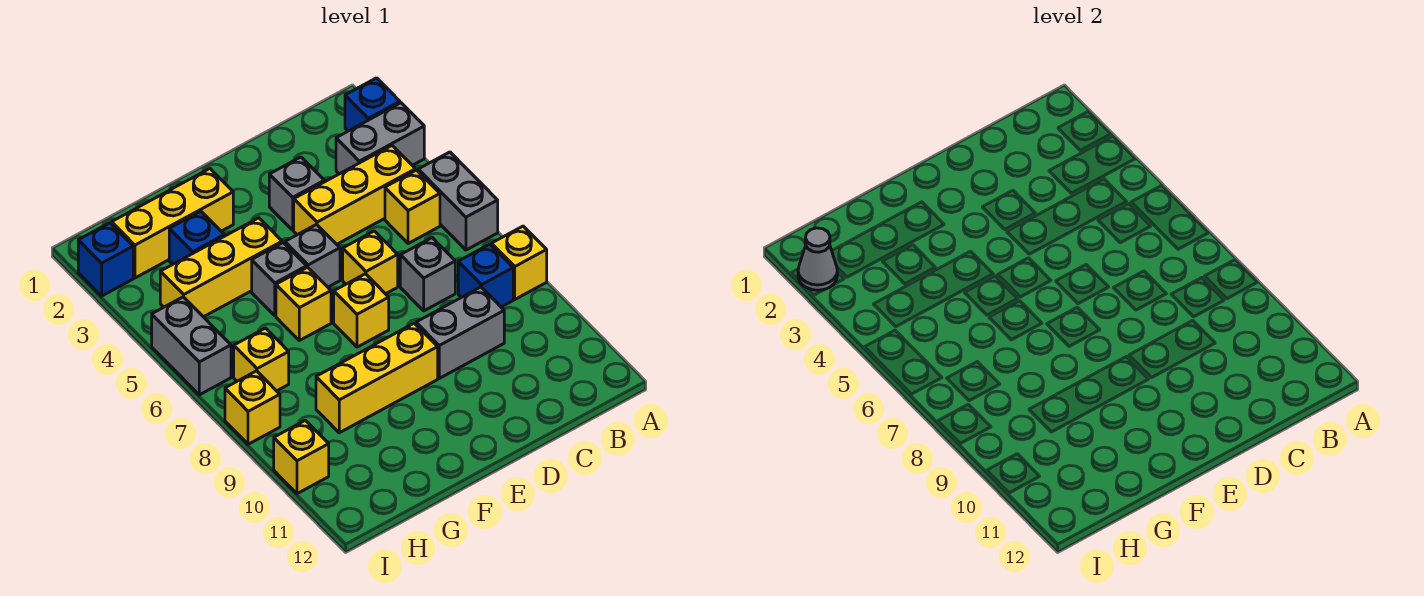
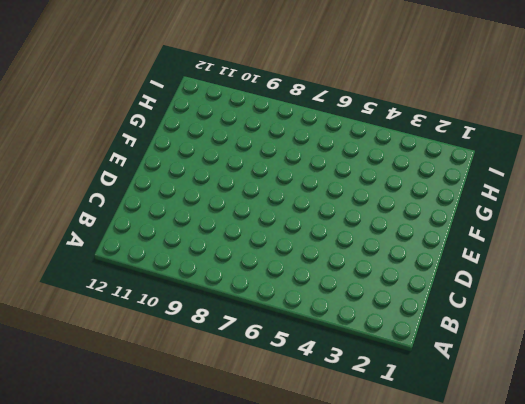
none -> blue 1x1 brick [345,78,400,131]
none -> grey 1x2 brick [336,103,424,174]
none -> grey 1x2 brick [418,152,498,250]

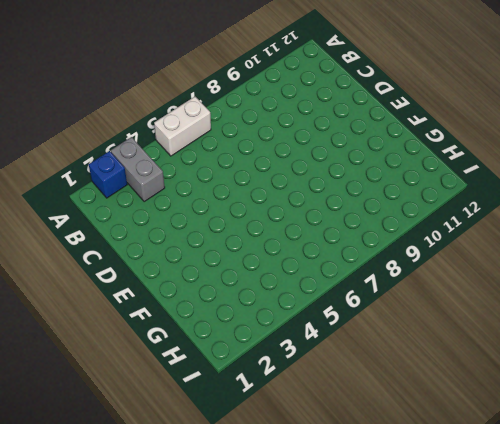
white 1x2 brick [154,97,211,156] -> grey 1x2 brick [418,152,498,250]
none -> yellow 1x1 brick [492,226,547,299]
none -> yellow 1x3 brick [294,146,415,244]
none -> yellow 1x1 brick [385,170,440,244]

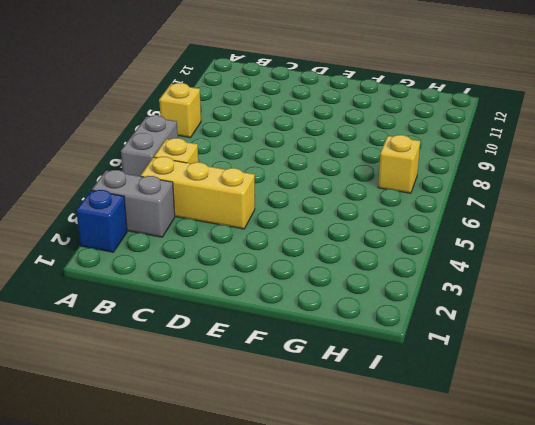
none -> blue 1x1 brick [458,244,513,307]
none -> grey 1x1 brick [400,238,455,311]
none -> grey 1x2 brick [416,287,504,378]

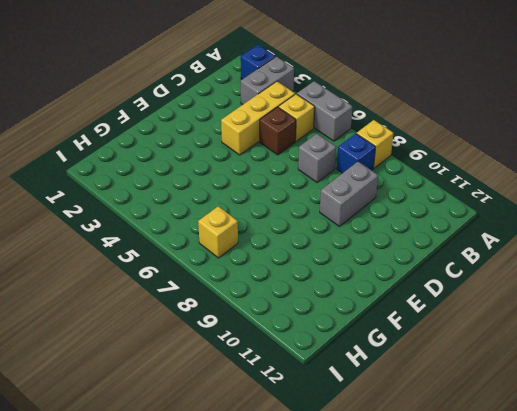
brown 1x1 brick [260,107,296,155] -> none
none -> grey 1x1 brick [269,157,324,230]
none -> yellow 1x1 brick [343,231,398,294]
none -> grey 1x1 brick [285,224,340,287]

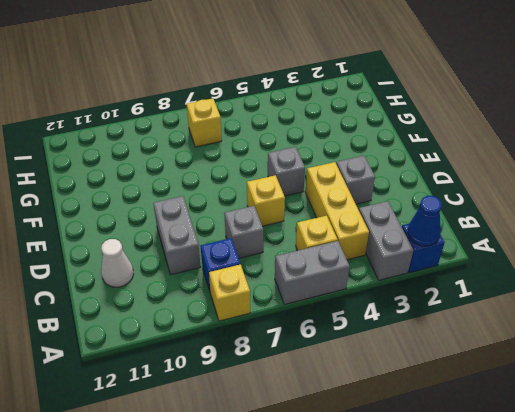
blue 1x1 cone [407,196,442,246] -> none
white 1x1 cone [101,239,134,287] -> none
none -> yellow 1x1 brick [334,274,389,347]
none -> yellow 1x3 brick [316,323,438,433]
none -> yellow 1x3 brick [112,169,233,278]

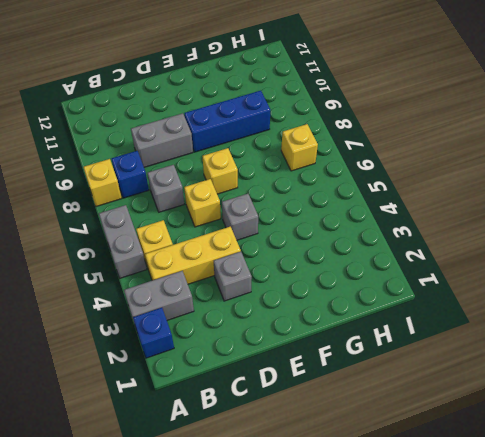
blue 1x3 brick [184,91,270,152] -> yellow 1x3 brick [316,323,438,433]
none -> yellow 1x3 brick [112,169,233,278]
none -> yellow 1x3 brick [160,218,282,317]
none -> grey 1x1 brick [252,243,307,316]

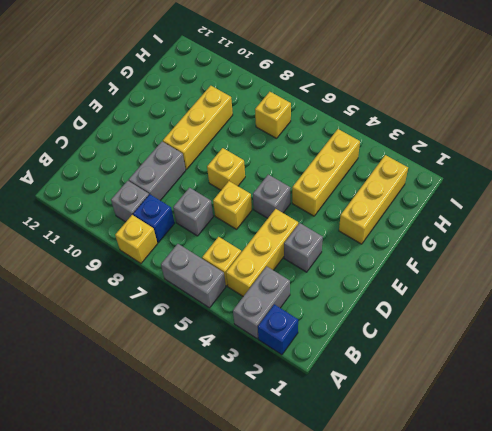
grey 1x1 brick [111,181,149,222] -> grey 1x1 brick moved to [252,243,307,316]
none -> yellow 1x1 brick [276,267,331,340]
none -> blue 1x1 brick [169,211,224,264]
none -> blue 1x1 brick [78,223,133,296]

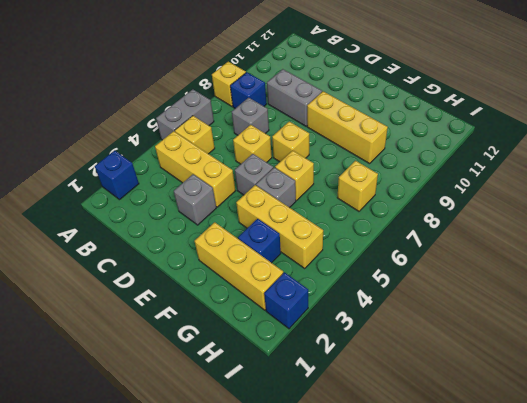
none -> grey 1x2 brick [336,103,424,174]
none -> grey 1x2 brick [152,297,231,395]
none -> yellow 1x1 brick [225,371,280,444]

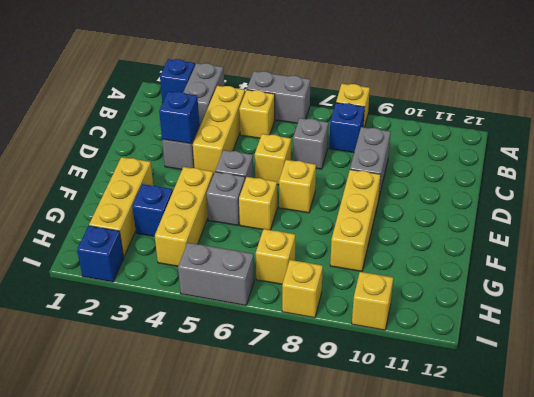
blue 1x1 brick [159,91,199,144] -> none
none -> grey 1x1 cone [798,228,837,290]

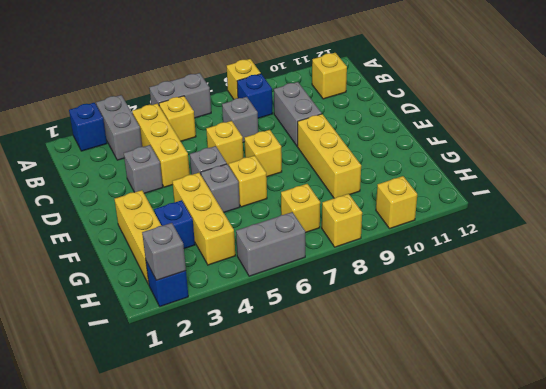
yellow 1x1 brick [312,53,347,99] -> none
grey 1x1 brick [142,223,186,280] -> grey 1x1 cone [798,228,837,290]

